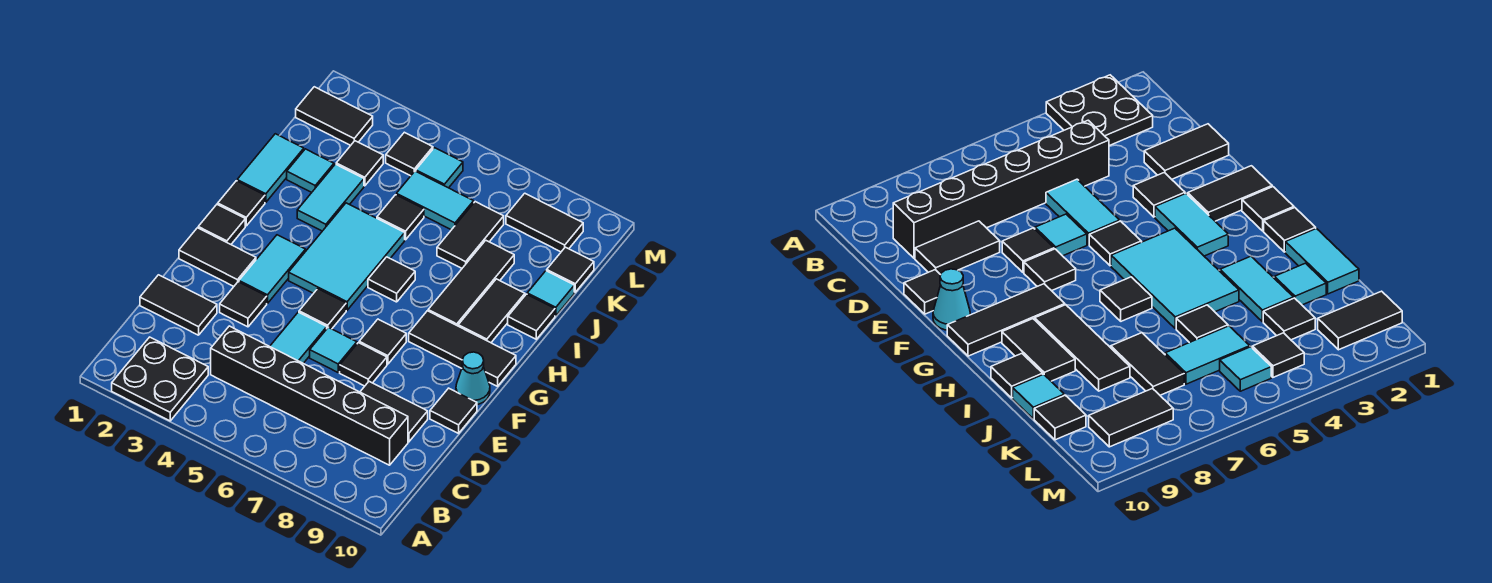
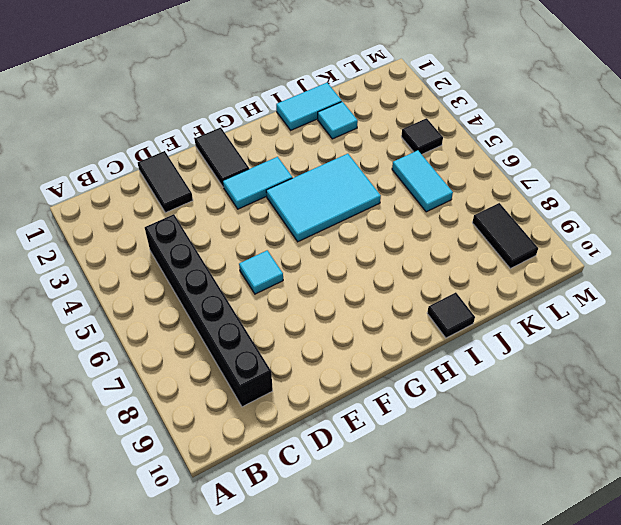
none -> black 2x2 plate [112,337,208,421]
none -> cyan 1x2 tile [270,312,327,363]
none -> black 1x2 tile [360,381,428,442]
none -> black 1x1 tile [220,282,267,327]

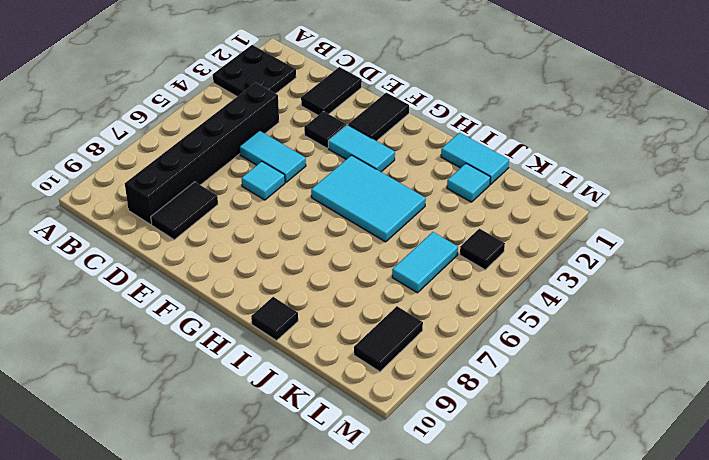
none -> black 1x1 tile [340,343,387,386]
none -> black 1x1 tile [430,388,477,433]
none -> black 1x1 tile [299,289,346,329]
none -> black 1x1 tile [359,319,406,364]

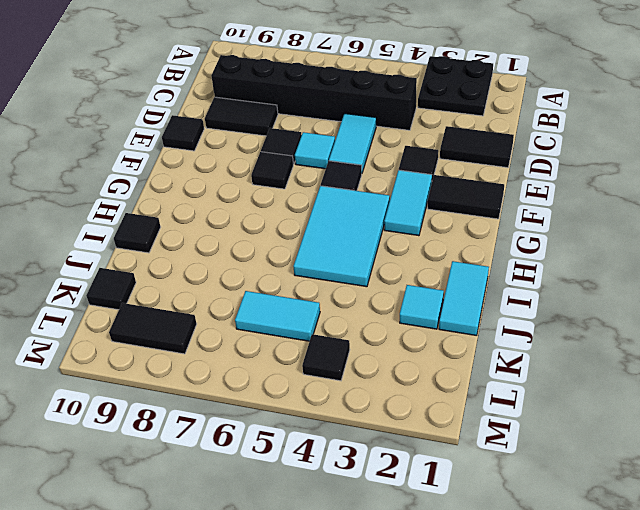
none -> cyan 1x1 cone [456,352,490,404]
none -> black 1x1 tile [198,204,245,244]
none -> black 1x3 tile [409,311,516,386]
none -> black 1x1 tile [218,181,265,226]

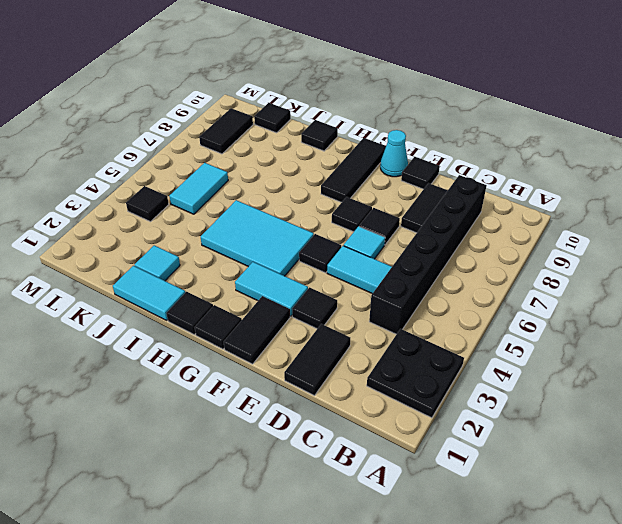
none -> black 1x1 tile [368,257,415,302]
none -> black 1x3 tile [428,240,514,326]
none -> black 1x2 tile [458,279,525,343]
none -> cyan 1x2 tile [297,164,364,231]

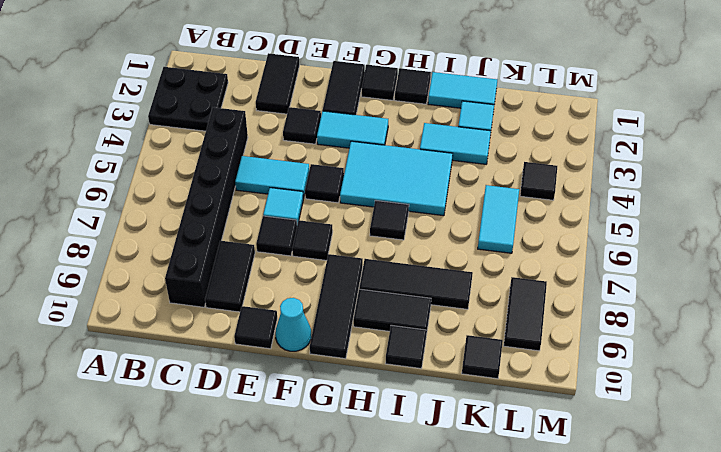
none -> black 1x1 tile [377,195,424,240]
none -> black 1x2 tile [437,202,504,268]
none -> cyan 1x1 tile [527,271,574,316]
none -> black 1x1 tile [336,141,383,186]

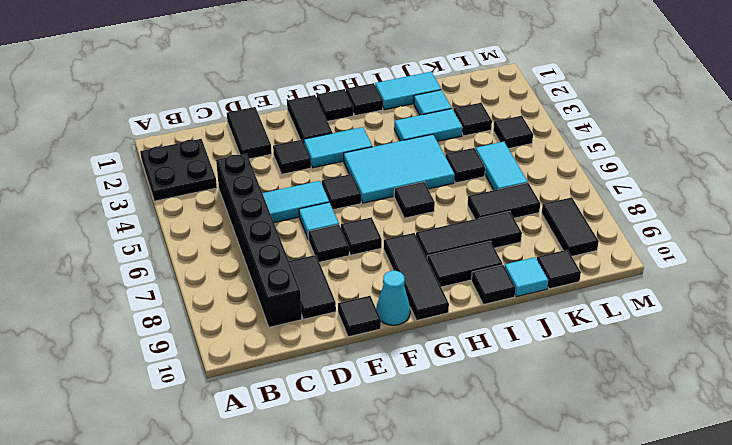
none -> black 1x2 tile [296,87,373,145]
none -> cyan 1x1 tile [416,148,463,188]

